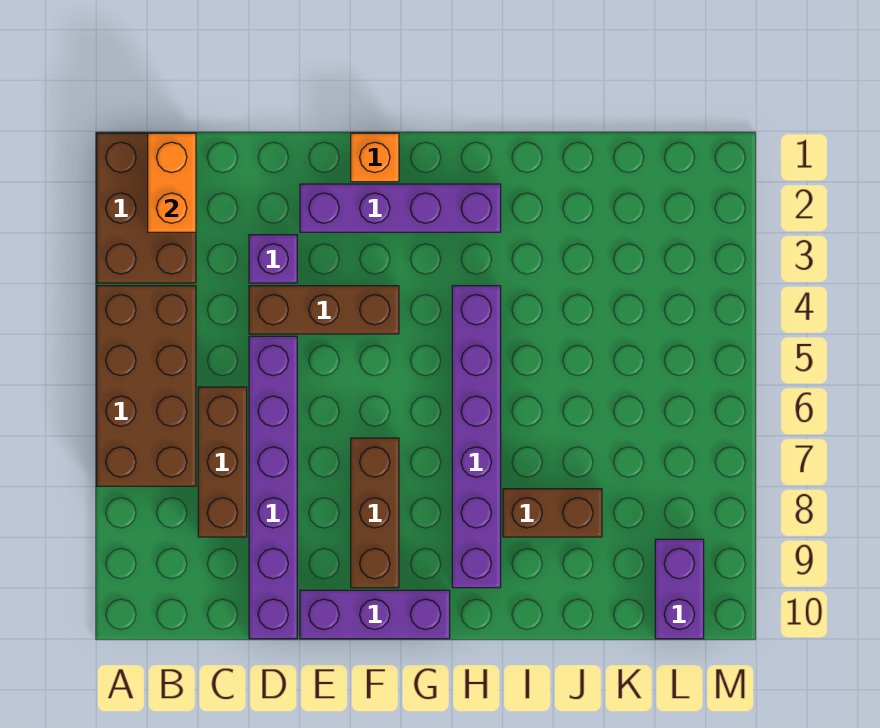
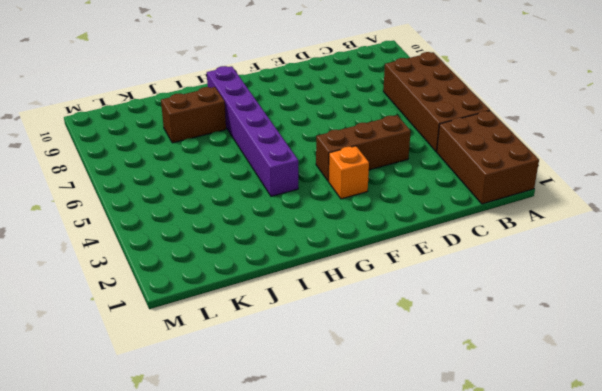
orange 1x1 brick [328,146,369,199] -> orange 1x1 brick moved to [351,133,399,182]
none -> brown 1x3 brick [198,387,247,537]
none -> purple 1x1 brick [249,235,297,283]
none -> purple 1x6 brick [249,336,297,639]

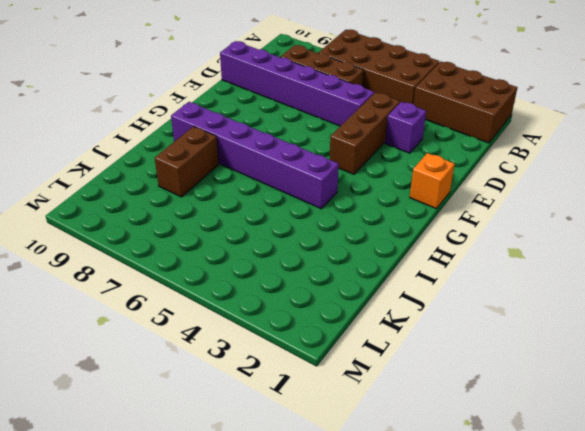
none -> purple 1x4 brick [300,184,501,232]
none -> purple 1x3 brick [300,590,450,639]
none -> brown 1x3 brick [351,438,399,588]

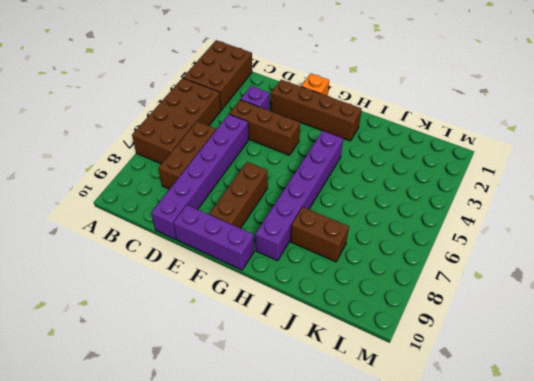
brown 1x4 brick [271,80,362,141] -> purple 1x4 brick [300,184,501,232]
none -> purple 1x2 brick [655,539,704,639]
none -> orange 1x2 brick [148,133,196,232]

